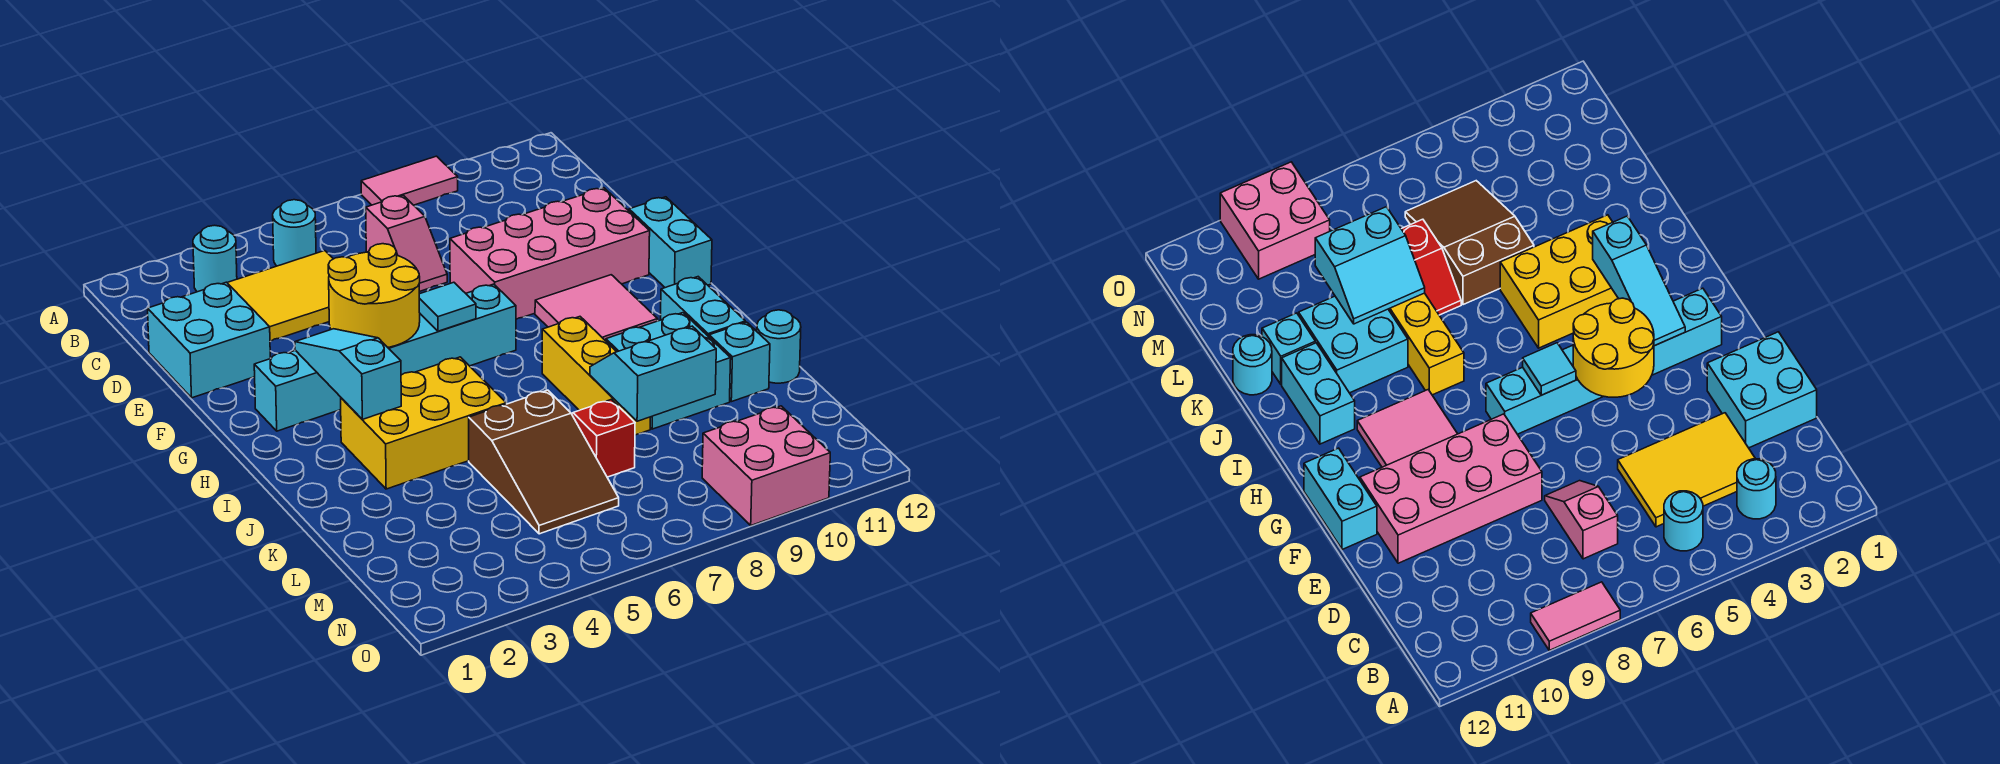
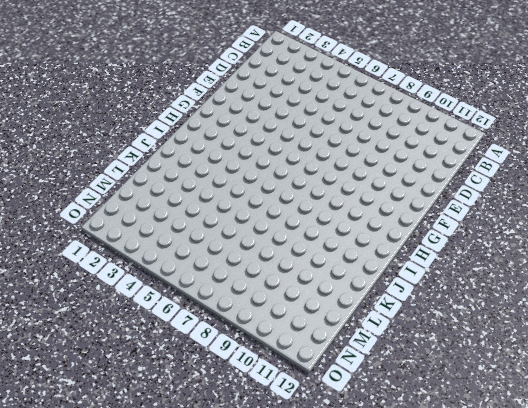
none -> pink 1x2 tile [361,156,458,205]
none -> cyan 1x1 round brick [193,225,237,292]
none -> cyan 1x1 round brick [273,200,316,266]

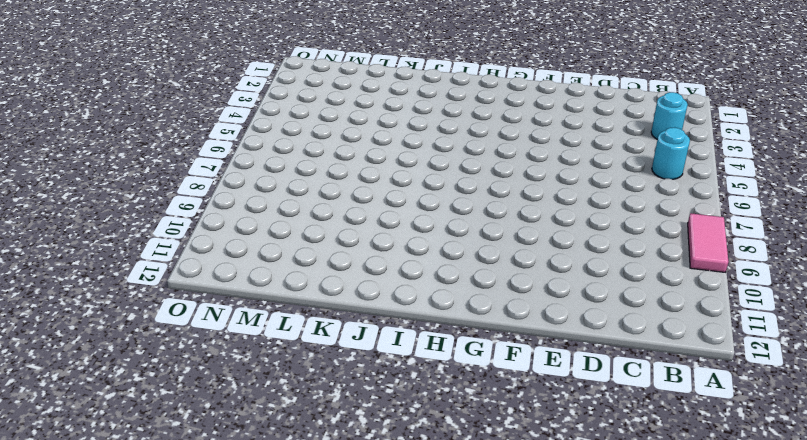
none -> yellow 2x3 tile [227,251,333,341]
none -> pink 1x2 slope [366,195,447,292]
none -> cyan 2x2 brick [148,282,270,398]

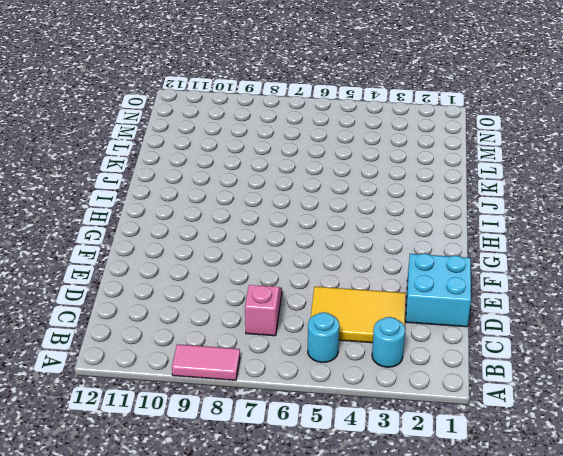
none -> pink 2x4 brick [450,188,650,319]
none -> cyan 1x2 brick [629,197,712,288]
none -> cyan 1x6 brick [254,284,516,431]

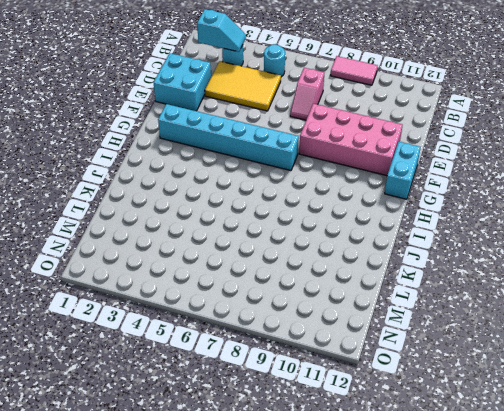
cyan 1x2 slope [197,9,246,52] -> none
none -> pink 2x2 tile [535,275,657,341]
none -> yellow 2x3 brick [341,357,506,489]
none -> yellow 1x3 brick [542,317,650,435]

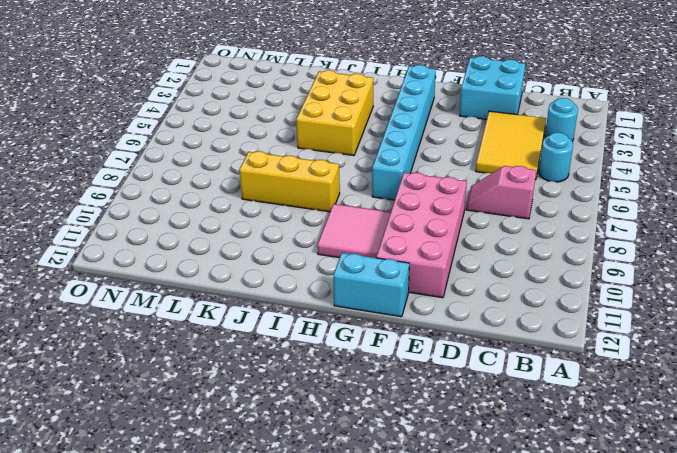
none -> pink 1x2 tile [361,156,458,205]
none -> cyan 1x2 brick [661,277,745,337]
none -> cyan 2x2 brick [606,313,731,429]

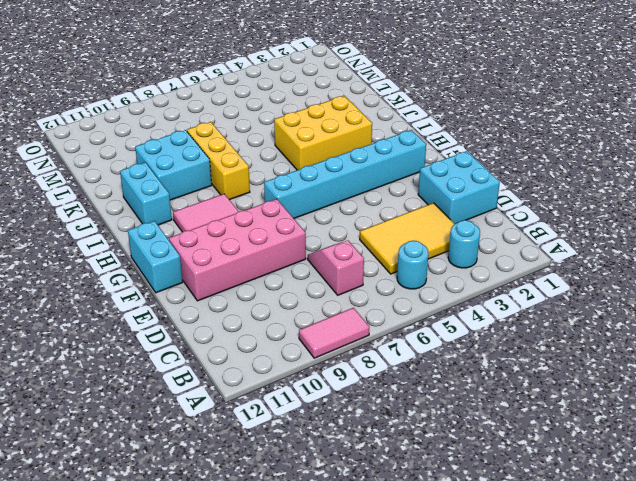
none -> brown 2x3 slope [469,390,619,534]
none -> red 1x2 slope [572,399,635,477]
none -> cyan 1x1 brick [709,322,770,402]

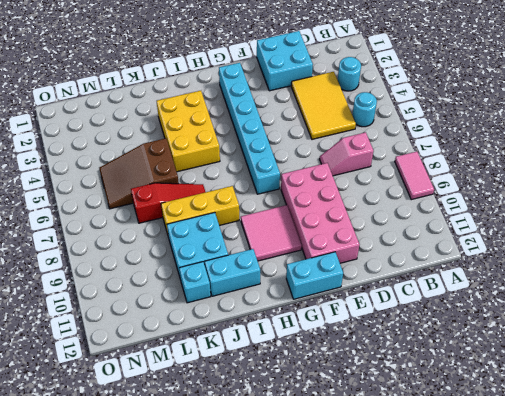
red 1x3 slope [131,183,205,223] -> red 1x2 slope [572,399,635,477]
none -> cyan 1x1 round brick [757,310,801,383]
none -> pink 2x2 brick [702,406,830,525]
none -> yellow 2x2 round brick [328,244,420,347]

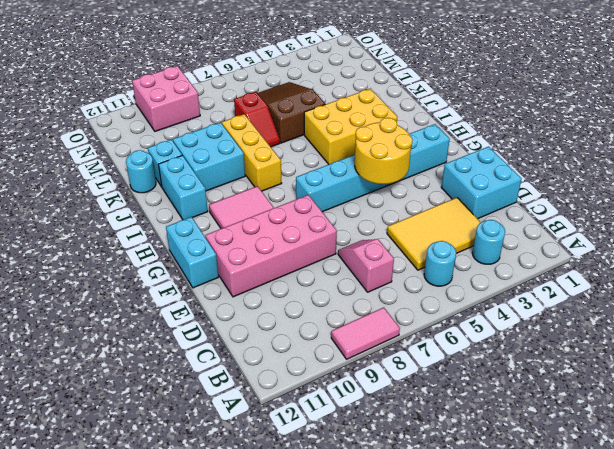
none -> cyan 1x3 slope [295,329,401,419]
none -> cyan 1x1 tile [419,282,476,331]
none -> cyan 2x2 slope [590,326,716,421]

